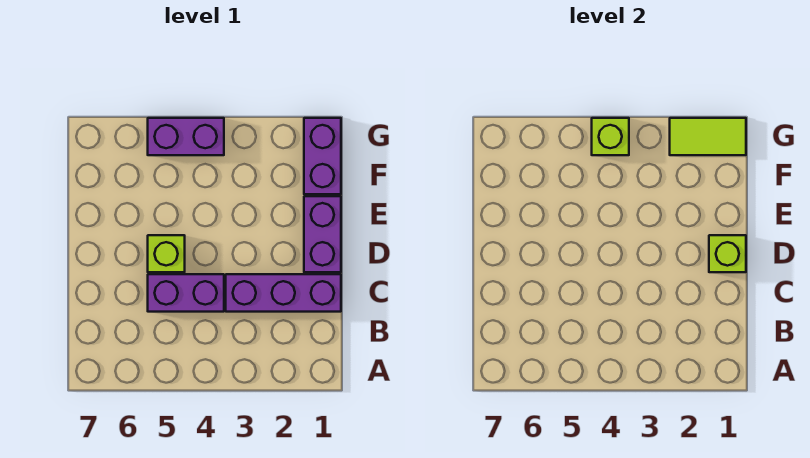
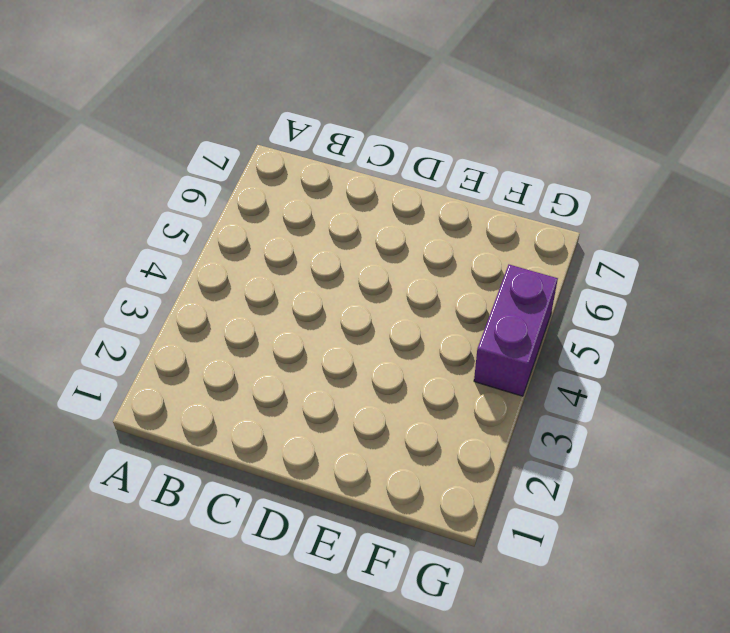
none -> purple 1x3 brick [226,274,341,312]
none -> purple 1x2 brick [148,274,224,312]

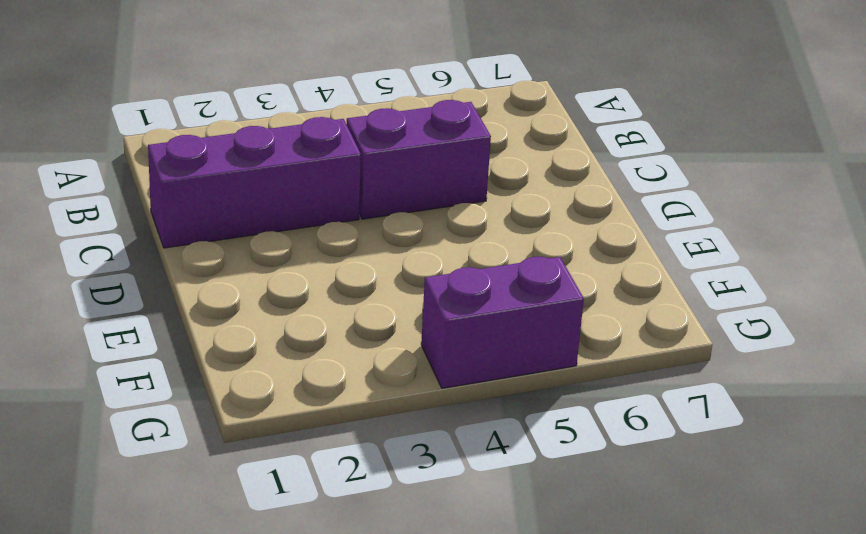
none -> purple 1x2 brick [304,196,341,272]
none -> lime 1x1 brick [148,235,185,272]

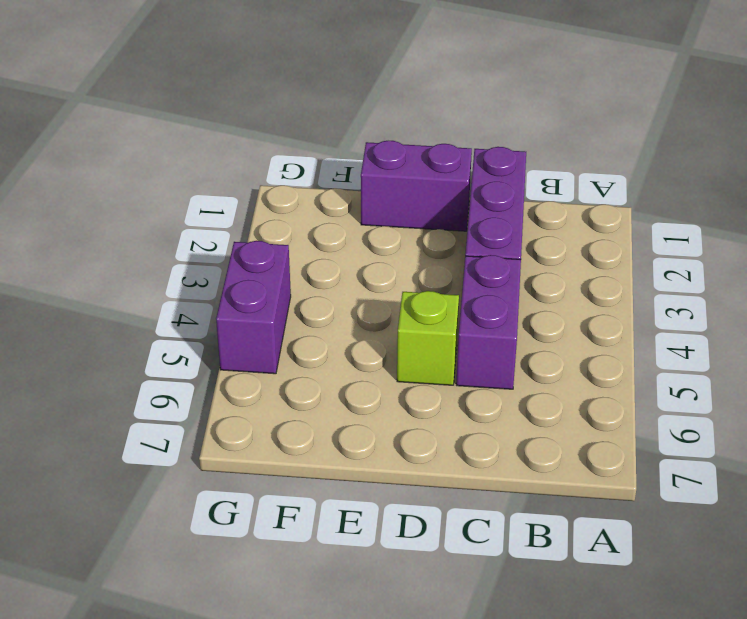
none -> purple 1x2 brick [304,118,341,194]
none -> lime 1x1 brick [709,235,746,272]

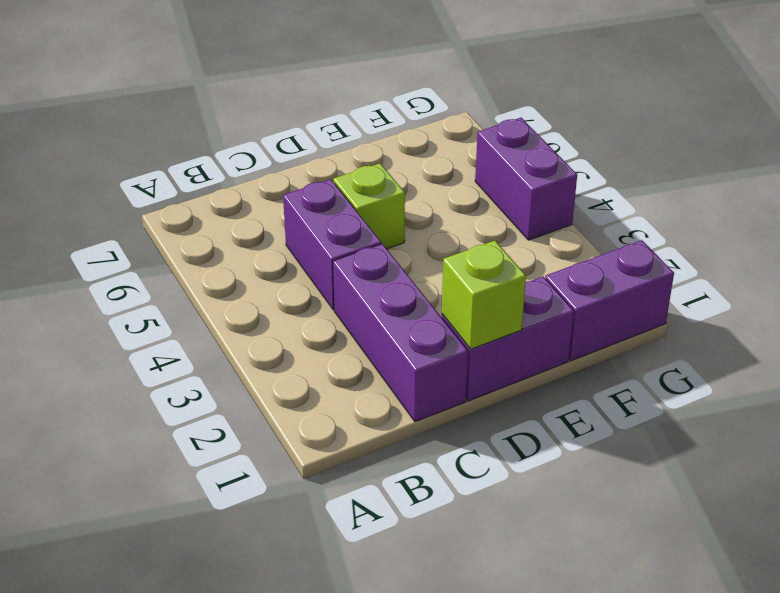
none -> lime 1x2 tile [670,118,746,155]
none -> lime 1x1 brick [592,118,629,155]

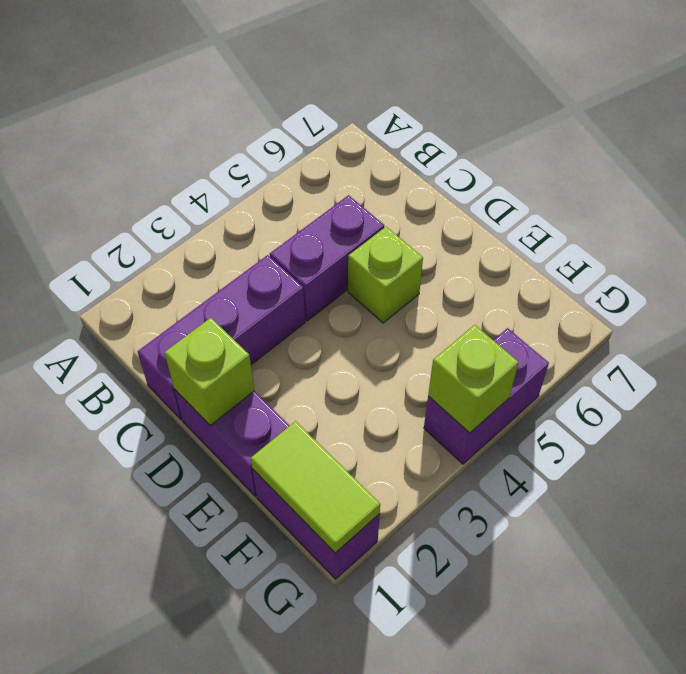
lime 1x2 tile [251,421,380,553] -> lime 1x2 tile turned to [670,118,746,155]

